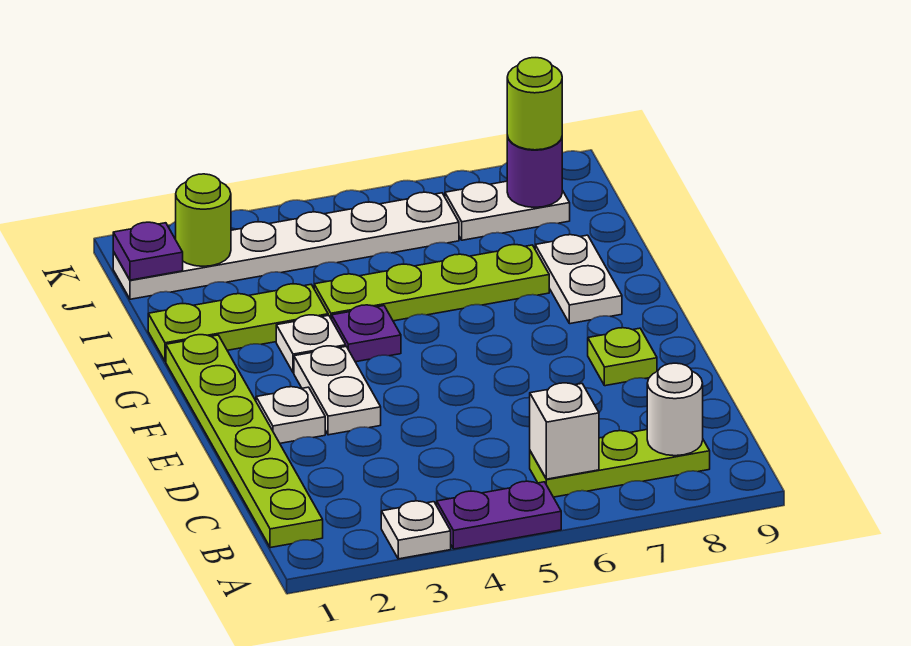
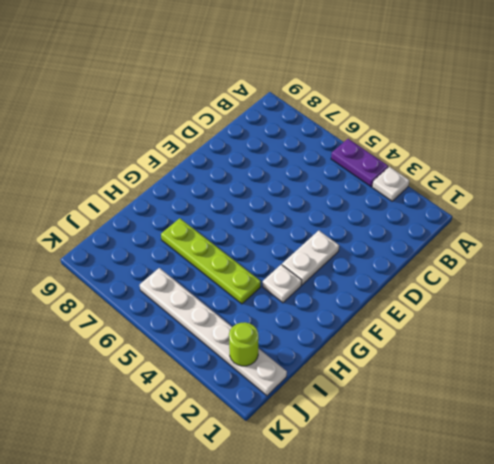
none -> lime 1x6 plate [166,335,323,548]
none -> lime 1x3 plate [530,430,710,497]
none -> white 1x1 plate [256,387,325,443]

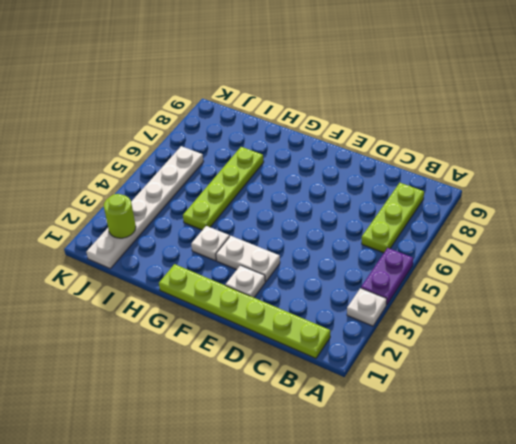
none -> lime 1x1 plate [588,328,657,386]
none -> purple 1x1 plate [332,305,401,362]
none -> white 1x2 plate [535,234,622,324]

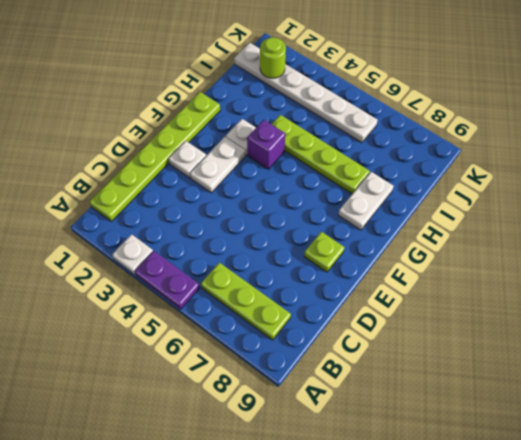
purple 1x1 brick [247,120,285,169] -> purple 1x1 plate [332,305,401,362]
none -> lime 1x3 plate [148,284,328,361]
none -> white 1x2 plate [445,181,570,240]
none -> white 1x1 brick [530,383,599,479]

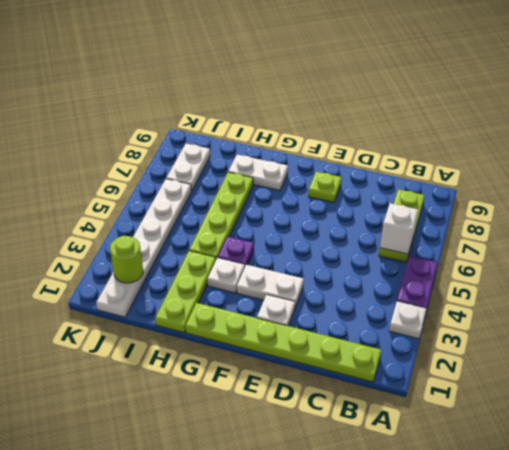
none -> white 1x1 round brick [647,363,703,456]
none -> purple 1x1 plate [113,222,183,280]
none -> purple 1x1 round brick [507,136,562,207]

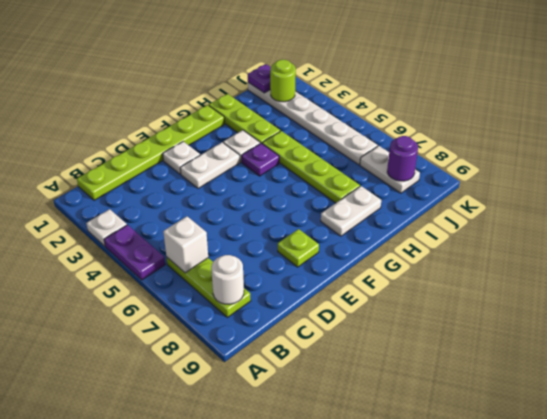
none -> lime 1x1 round brick [507,58,562,150]

